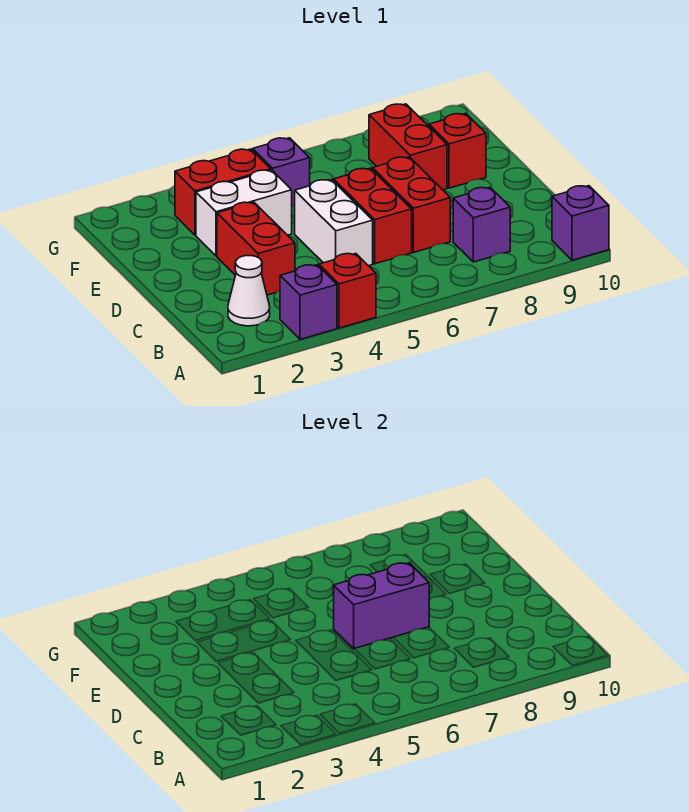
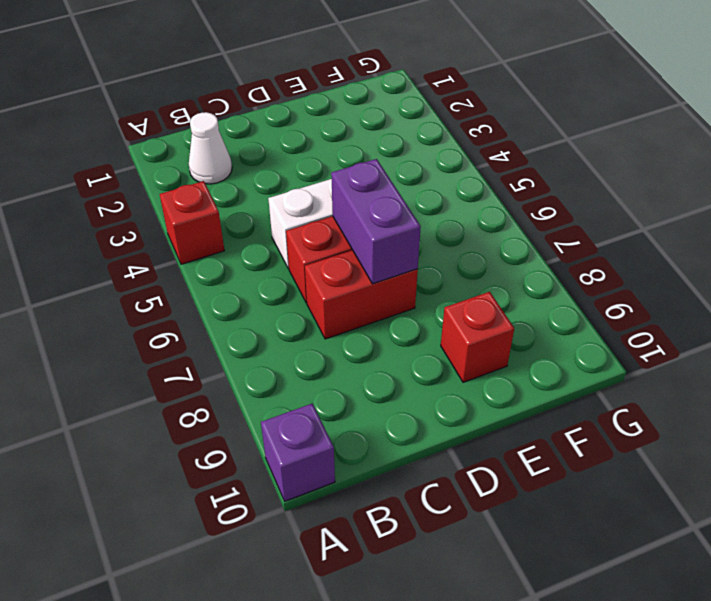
none -> purple 1x1 brick [280,265,337,339]
none -> purple 1x1 brick [453,188,510,262]
none -> red 1x2 brick [217,202,295,295]

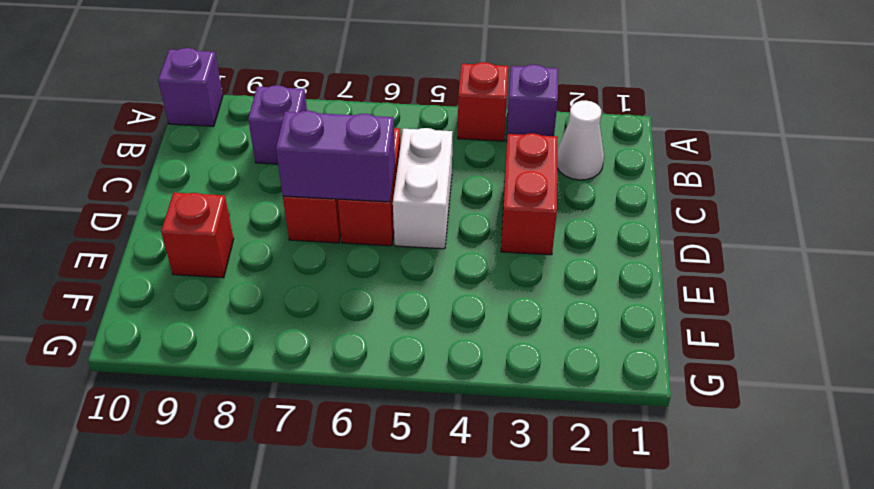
none -> white 1x2 brick [196,170,292,256]
none -> red 1x2 brick [369,104,447,190]
none -> red 1x2 brick [175,149,271,235]

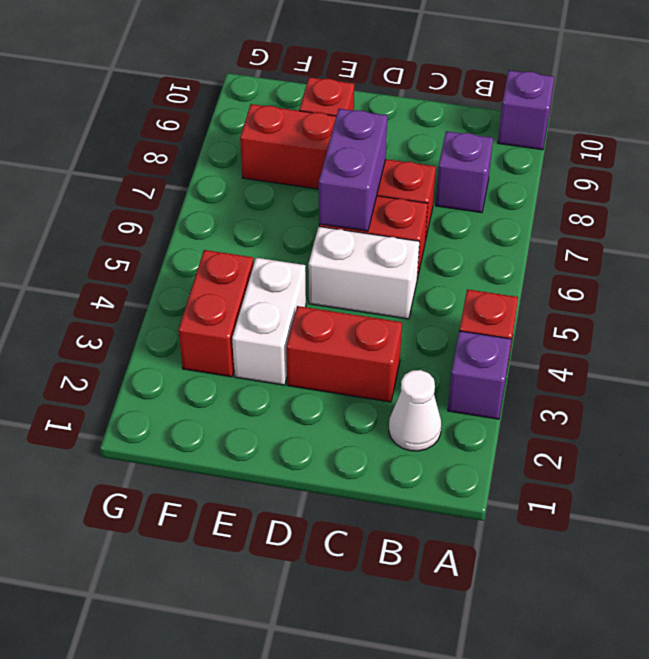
none -> purple 1x1 brick [253,138,310,206]

